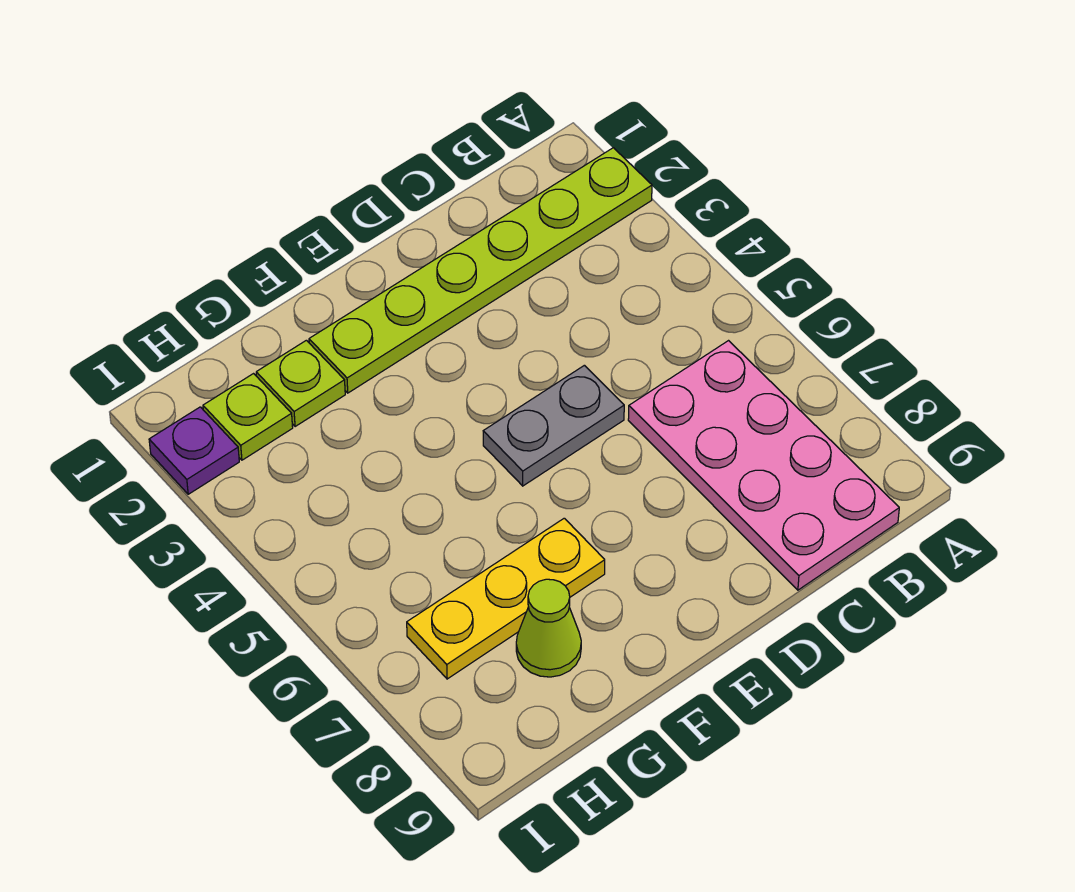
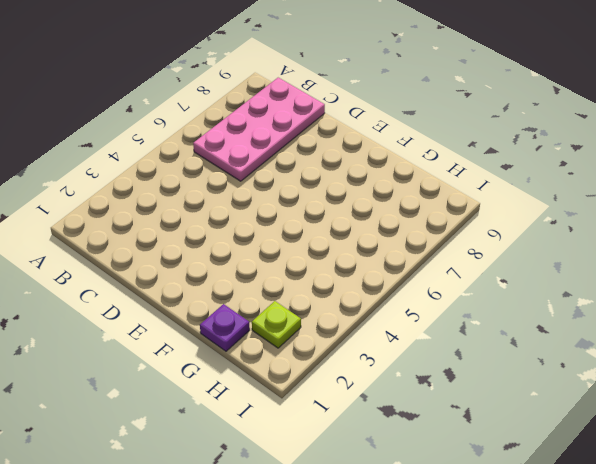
purple 1x1 plate [200,304,250,351] -> purple 1x1 plate moved to [149,407,239,494]
none -> lime 1x6 plate [309,148,652,393]
none -> grey 1x2 plate [483,365,624,486]

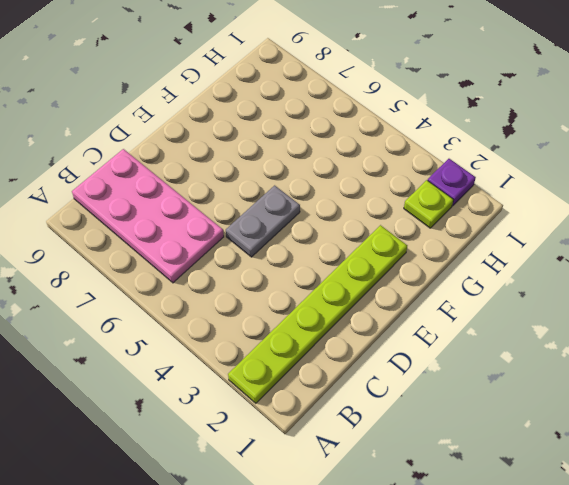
none -> yellow 1x3 plate [407,518,605,679]
none -> lime 1x1 plate [256,340,345,427]

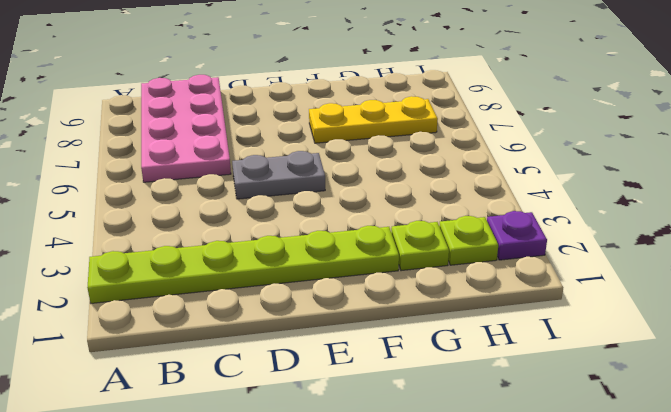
none -> lime 1x1 cone [516,579,581,677]

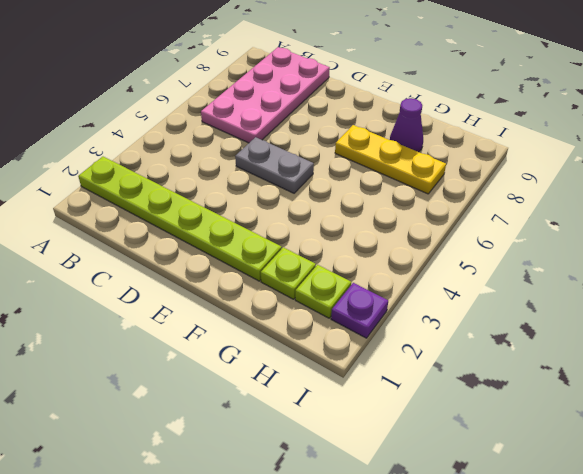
purple 1x1 cone [390,98,423,152] -> lime 1x1 cone [516,579,581,677]

